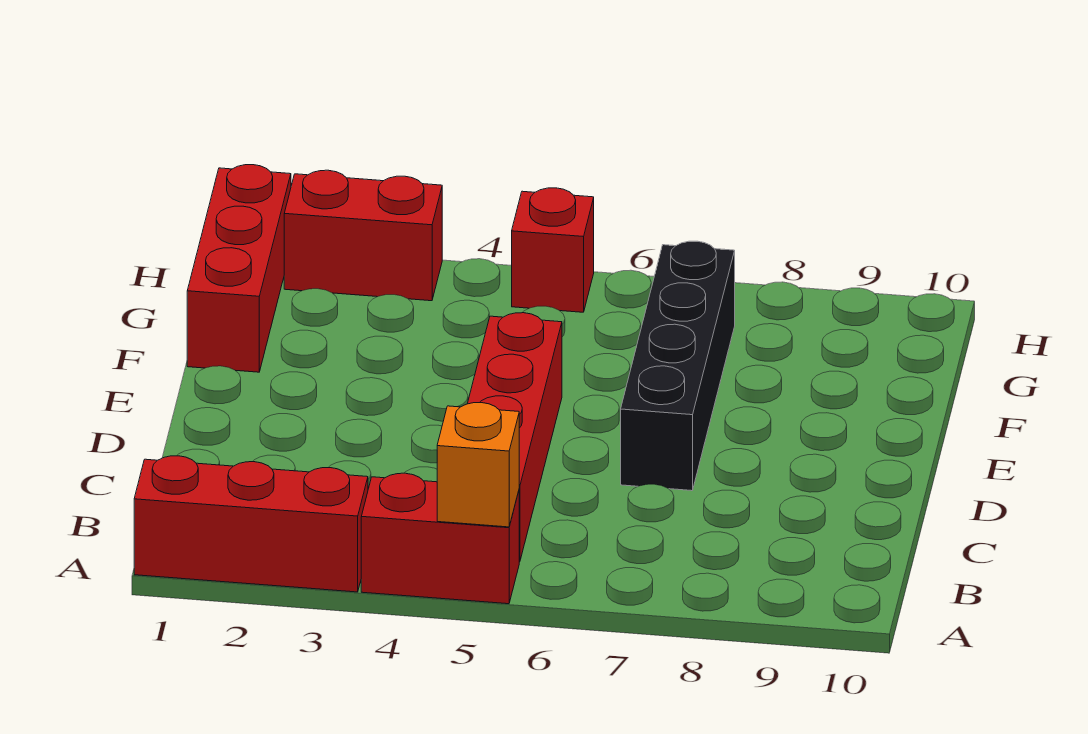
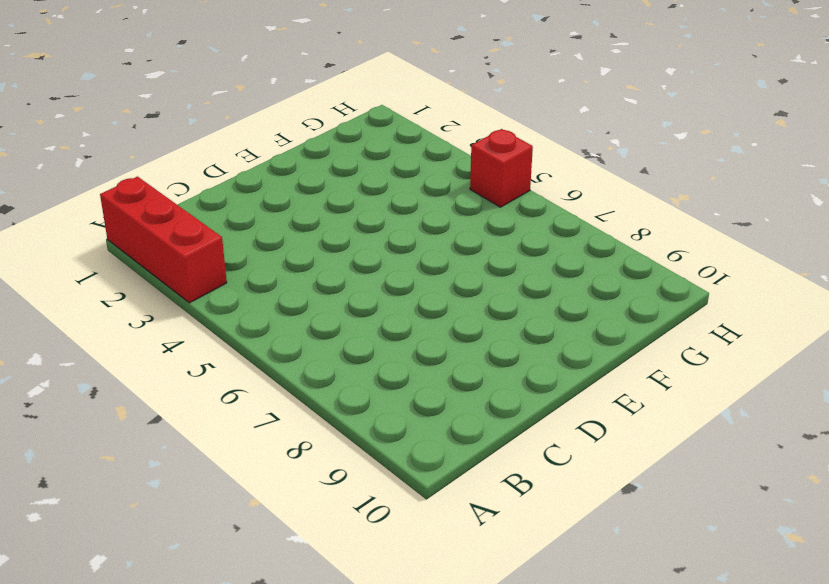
none -> red 1x2 brick [361,473,519,604]
none -> red 1x4 brick [468,313,562,562]

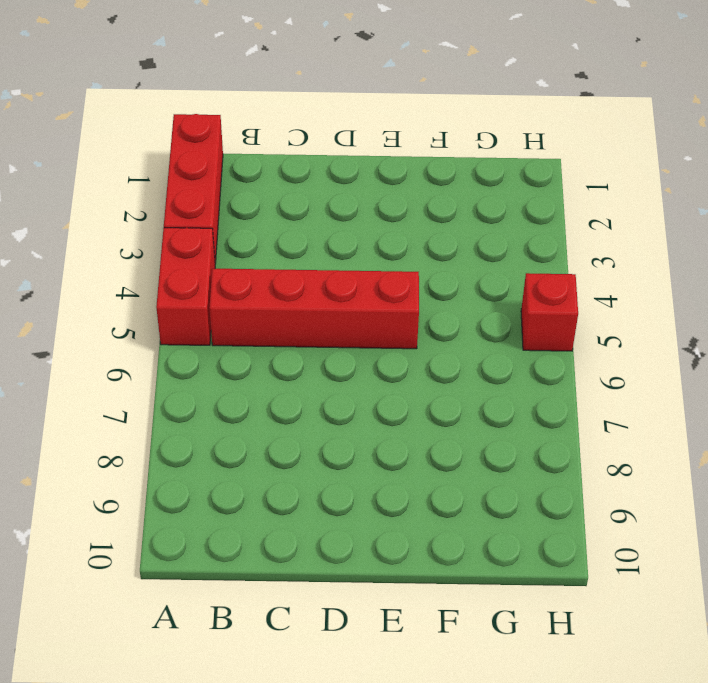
none -> black 1x4 brick [621,241,735,491]
none -> red 1x3 brick [187,165,291,372]

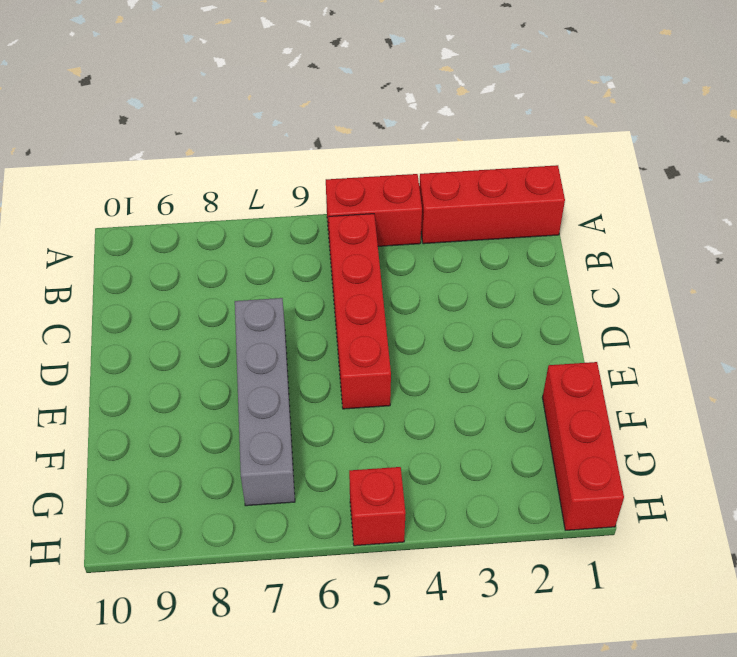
grey 1x4 brick [235,298,295,506] -> black 1x4 brick [621,241,735,491]
none -> red 1x2 brick [284,170,442,301]
none -> orange 1x1 brick [437,403,519,527]

